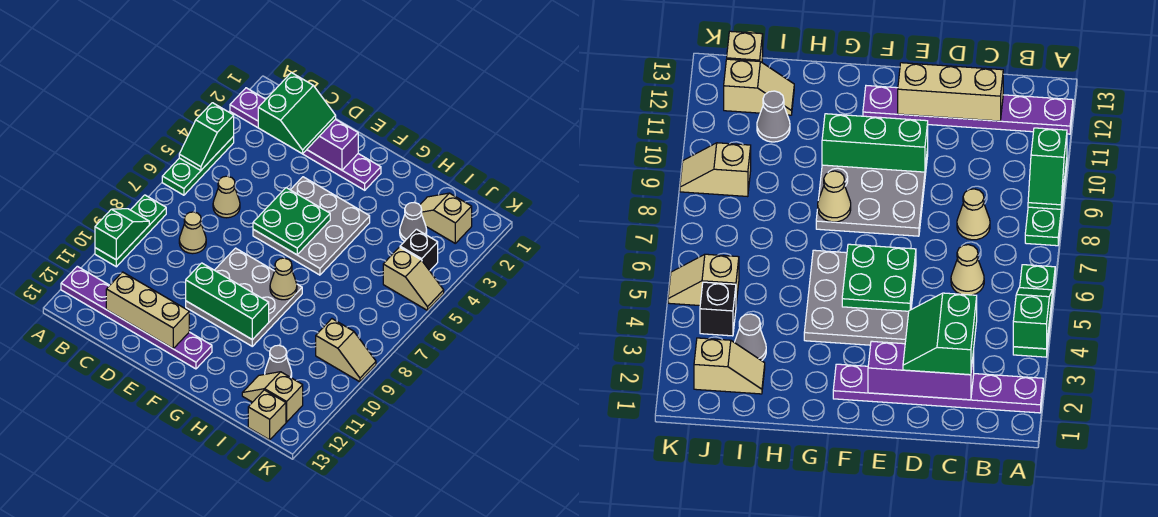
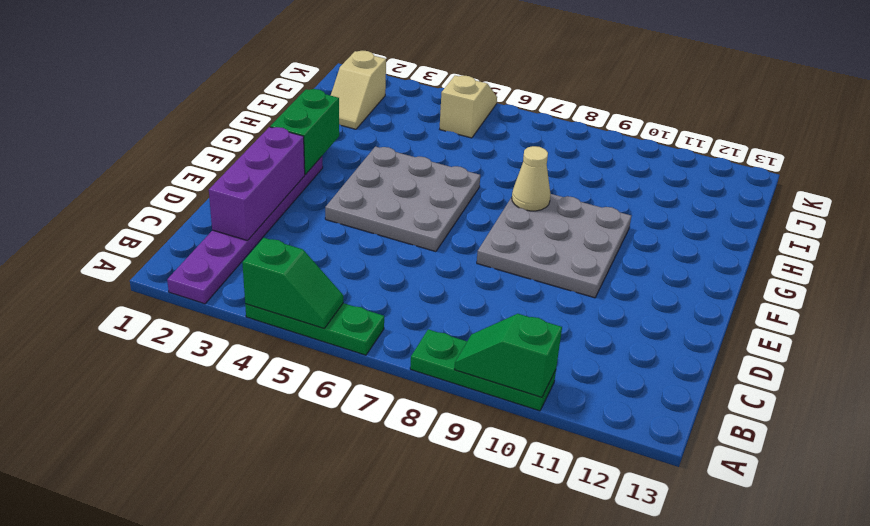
green 1x2 brick [270,89,339,175] -> none
none -> purple 1x6 plate [61,266,212,369]
none -> tan 1x1 cone [213,176,240,218]
none -> tan 1x1 cone [179,212,206,254]

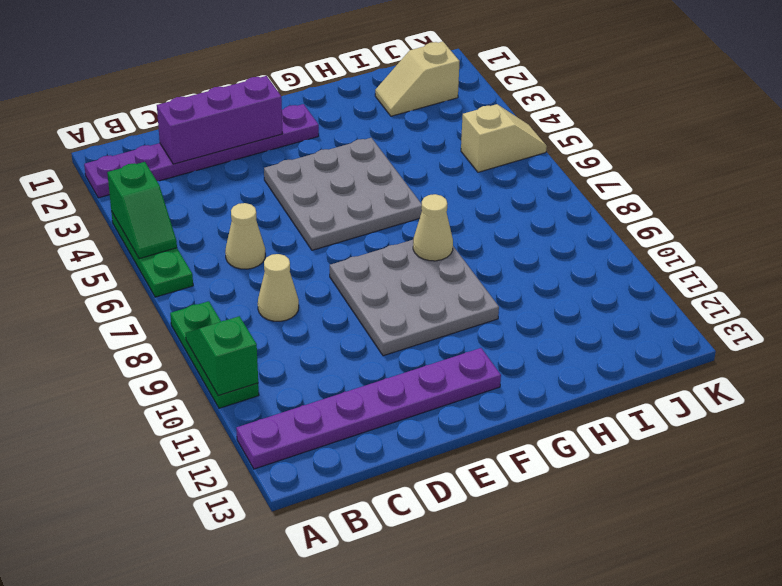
none -> grey 1x1 cone [400,202,427,241]
none -> grey 1x1 cone [265,345,292,377]
none -> tan 1x2 slope [242,372,303,422]

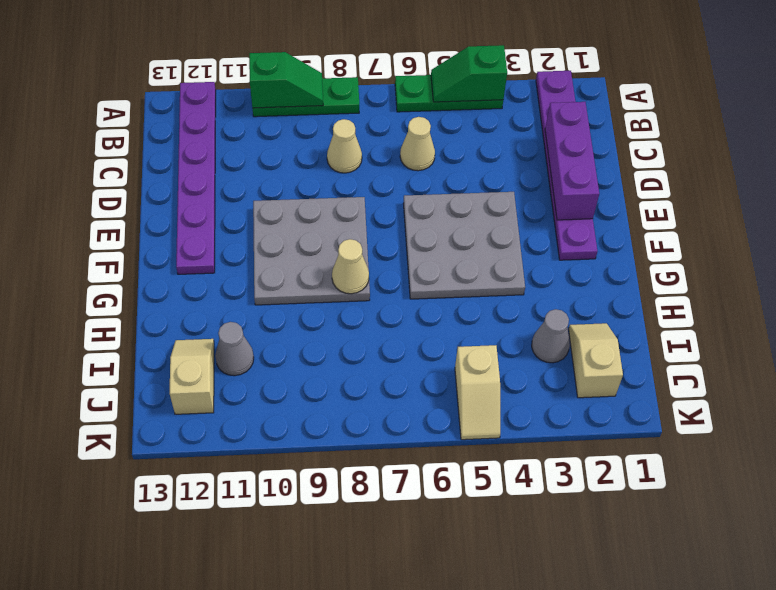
none -> black 1x1 brick [400,229,438,271]
none -> tan 1x2 slope [316,319,376,382]
none -> tan 1x1 brick [248,390,286,440]

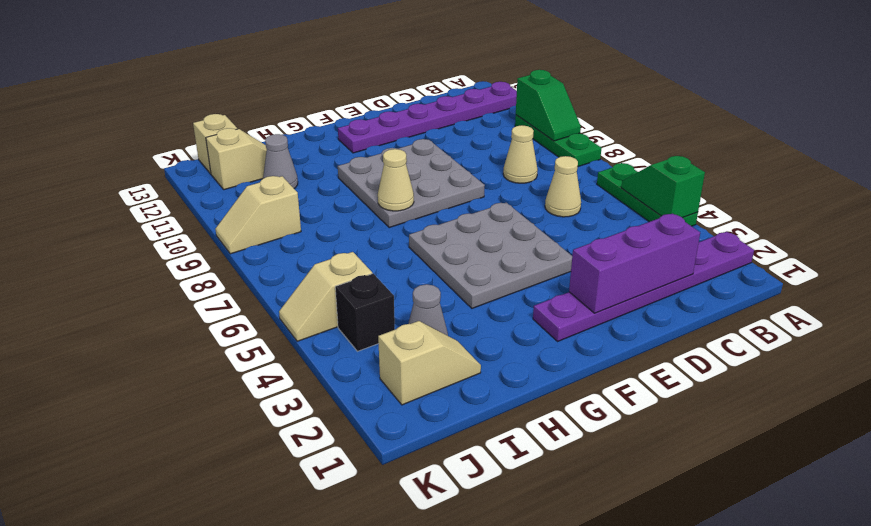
none -> tan 1x3 brick [106,272,189,349]
none -> green 2x2 plate [253,188,330,255]
none -> green 1x3 brick [186,263,269,340]

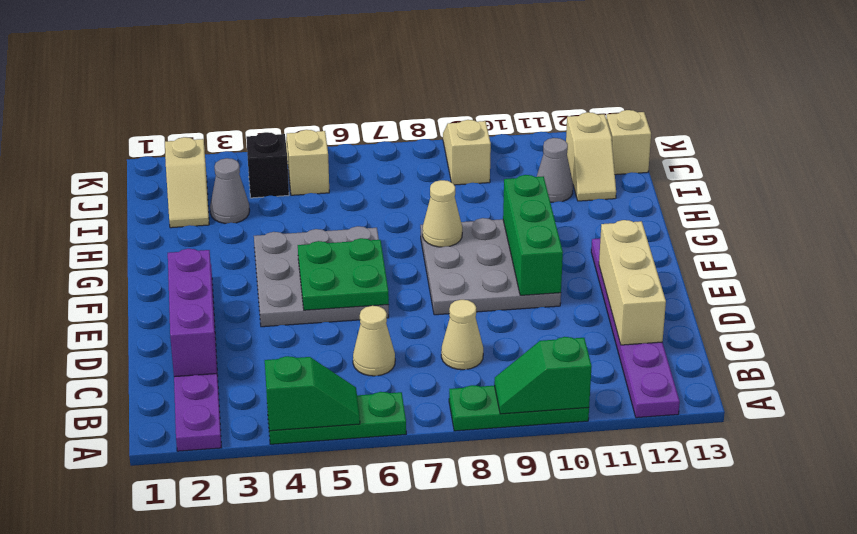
none -> green 2x2 slope [258,73,336,154]

